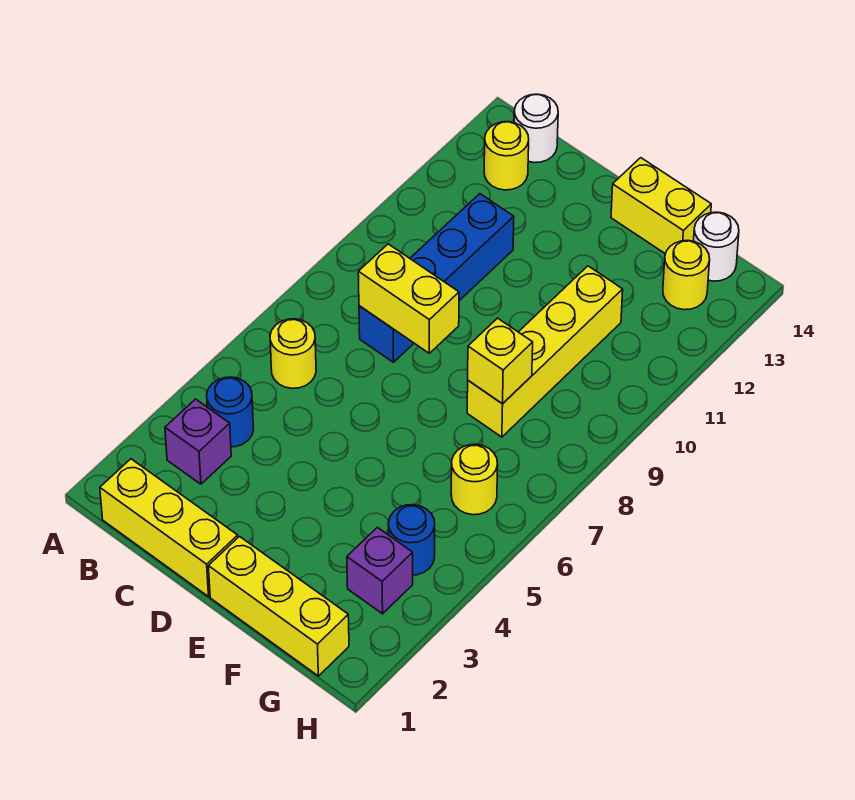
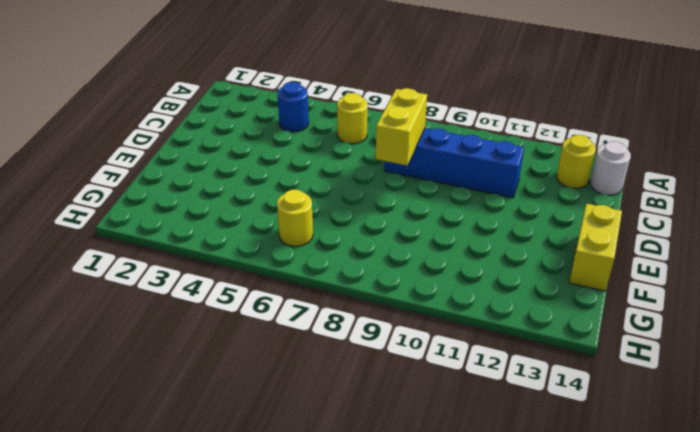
none -> yellow 1x3 brick [100,459,238,597]
none -> purple 1x1 brick [165,399,231,484]
none -> yellow 1x3 brick [208,537,349,676]

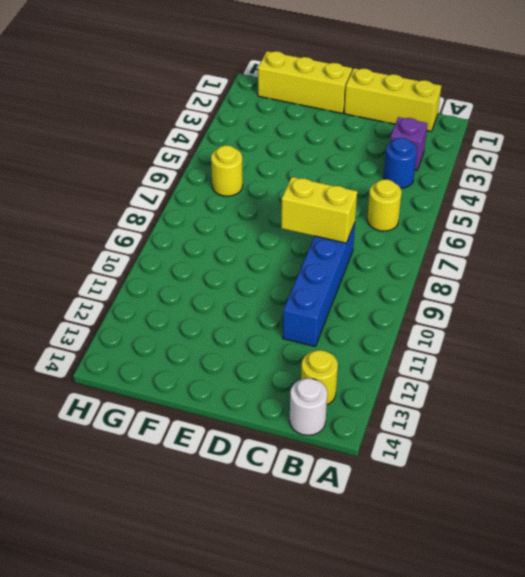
none -> yellow 1x2 brick [611,158,711,254]
none -> yellow 1x4 brick [467,266,623,437]
none -> purple 1x1 brick [347,527,413,614]

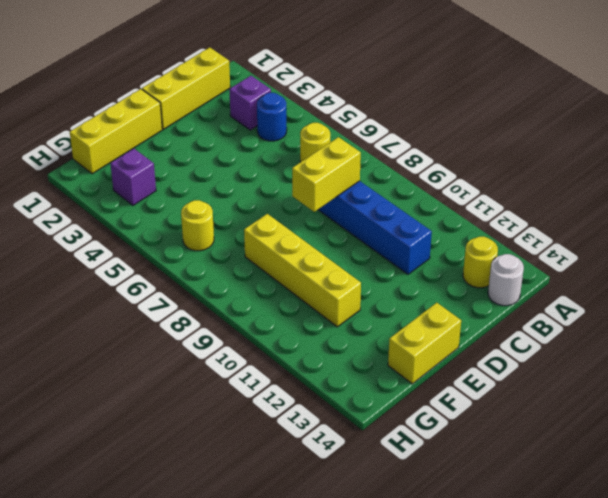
none -> blue 1x1 round brick [388,505,435,575]
none -> yellow 1x1 round brick [663,240,710,310]
none -> white 1x1 round brick [694,212,739,281]

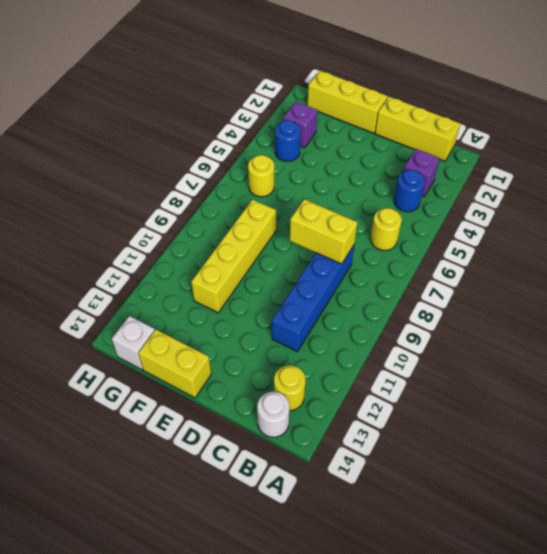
white 1x1 brick [112,316,155,370] -> white 1x1 round brick [694,212,739,281]
none -> yellow 1x1 round brick [663,240,710,310]
none -> yellow 1x1 brick [468,318,533,404]

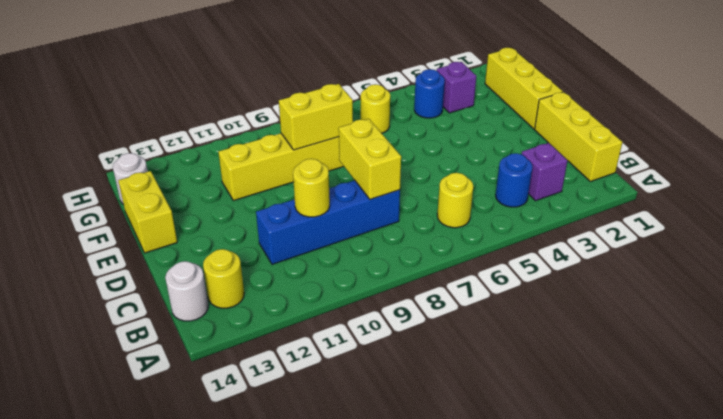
yellow 1x1 round brick [293,159,330,217] -> yellow 1x1 round brick moved to [663,240,710,310]
yellow 1x2 brick [279,84,353,150] -> yellow 1x1 brick [468,318,533,404]

